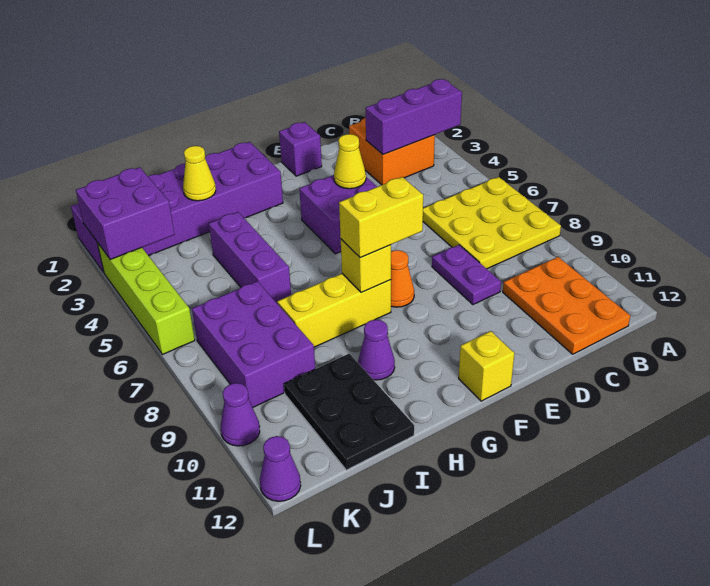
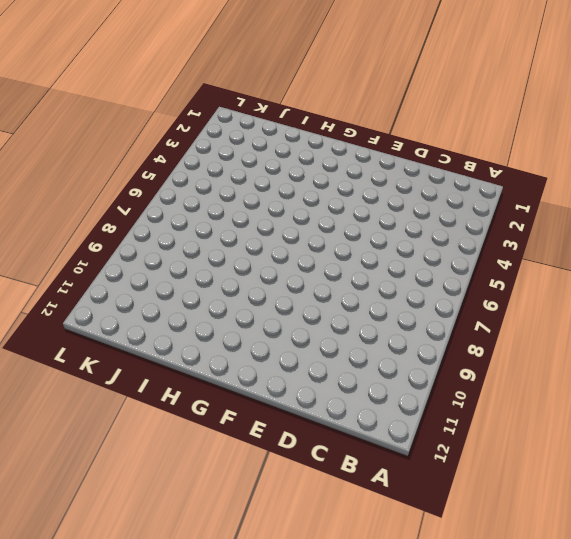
none -> yellow 3x3 plate [423,177,561,269]
none -> orange 2x2 brick [349,118,435,185]
none -> orange 2x3 plate [503,257,630,354]

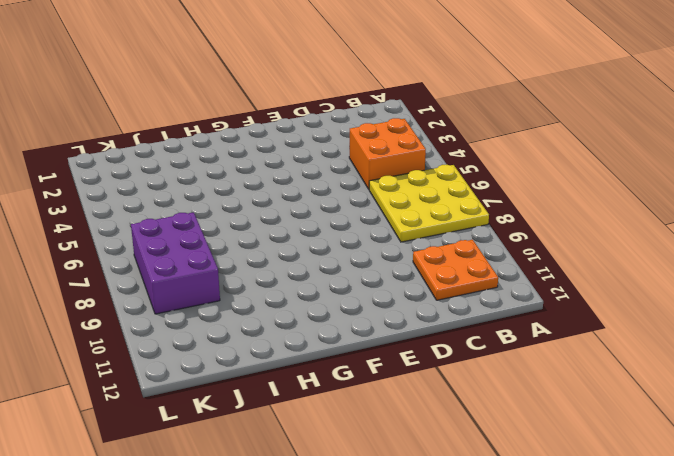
orange 2x2 brick [349,118,426,189] -> orange 2x2 brick moved to [349,118,435,185]
orange 2x2 plate [413,240,498,300] -> orange 2x3 plate [503,257,630,354]
none -> purple 1x2 plate [432,245,501,305]
none -> purple 1x1 brick [279,122,322,176]
none -> purple 2x2 brick [299,175,377,254]

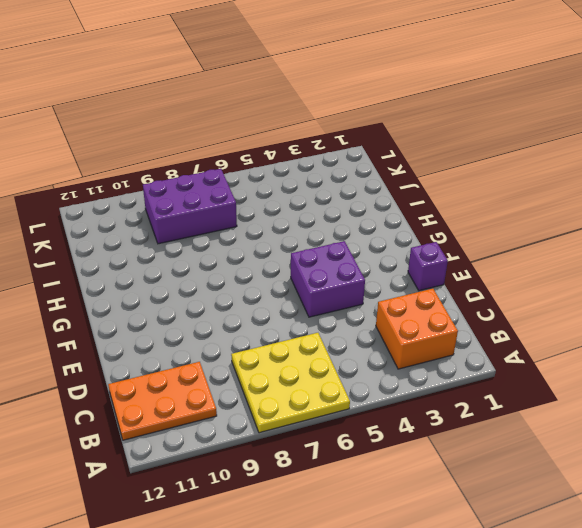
none -> purple 1x2 plate [432,245,501,305]
none -> orange 1x1 cone [391,250,414,307]
none -> yellow 1x1 brick [459,331,514,401]

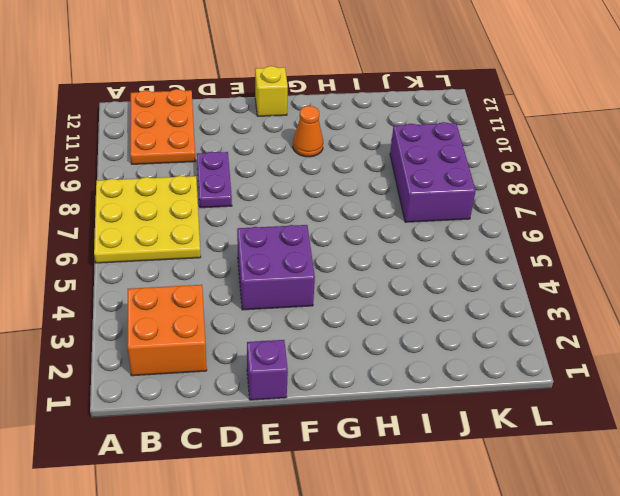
orange 1x1 cone [293,106,323,157] -> orange 1x1 cone moved to [391,250,414,307]
none -> purple 2x6 brick [71,142,283,273]
none -> yellow 1x3 brick [277,274,391,347]
none -> purple 1x1 cone [358,320,395,380]

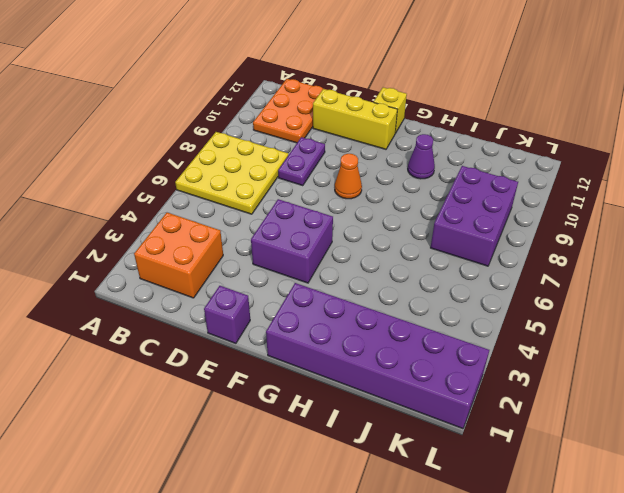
yellow 1x3 brick [313,89,397,149] -> yellow 1x3 brick moved to [277,274,391,347]
none -> purple 1x3 brick [209,212,291,304]
none -> black 2x3 plate [284,354,414,470]
none -> lime 1x4 brick [97,243,195,354]

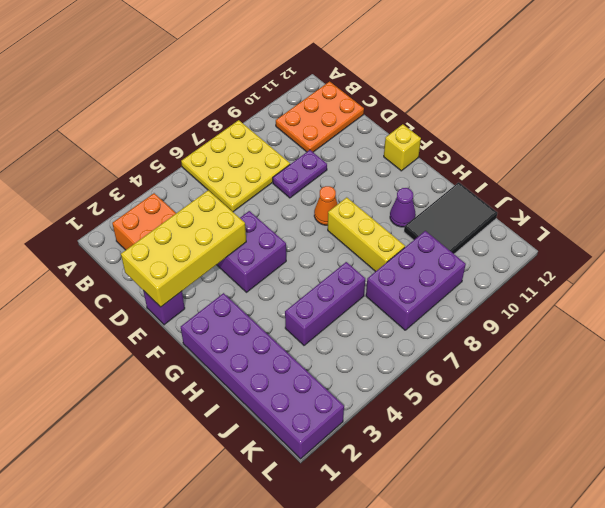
yellow 2x4 brick [121,190,246,307] -> yellow 1x1 cone [334,134,366,189]
black 2x3 tile [404,182,497,254] -> black 2x3 plate [284,354,414,470]
none -> lime 1x4 brick [97,243,195,354]
none -> purple 1x1 cone [221,383,260,446]
none -> purple 1x1 cone [260,436,301,501]

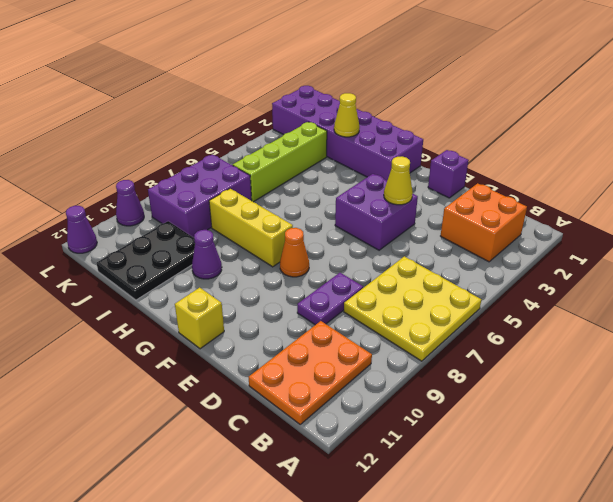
lime 1x4 brick [233,122,327,202] -> lime 1x4 brick moved to [97,243,195,354]
none -> purple 1x3 brick [209,212,291,304]
none -> purple 1x3 brick [365,79,462,154]
none -> yellow 1x1 brick [341,239,391,293]

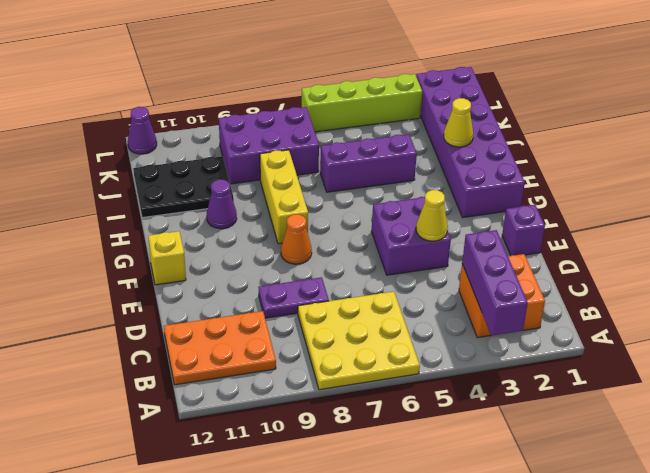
none -> purple 1x1 cone [221,383,260,446]
none -> yellow 1x1 brick [341,239,391,293]
none -> purple 2x2 brick [76,167,175,260]

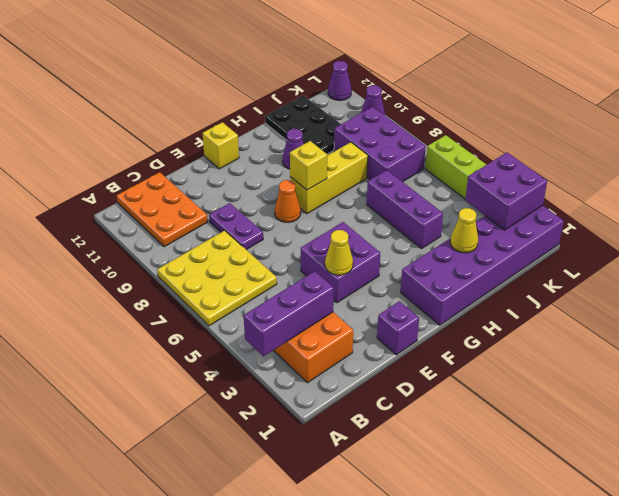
none -> yellow 1x2 brick [339,177,423,258]

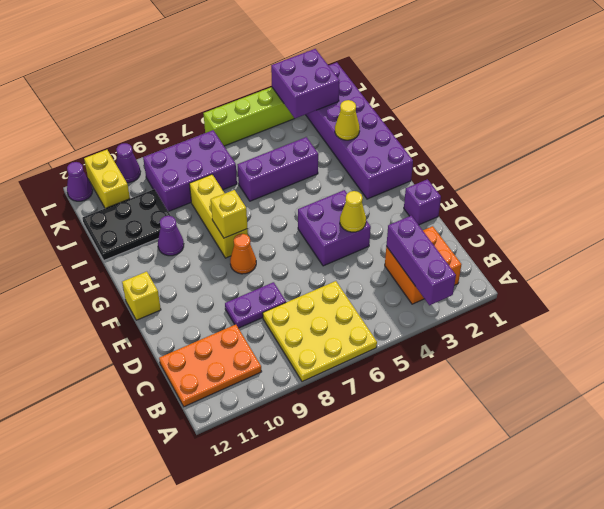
yellow 1x2 brick [84,150,130,208] -> yellow 1x2 brick moved to [339,177,423,258]

